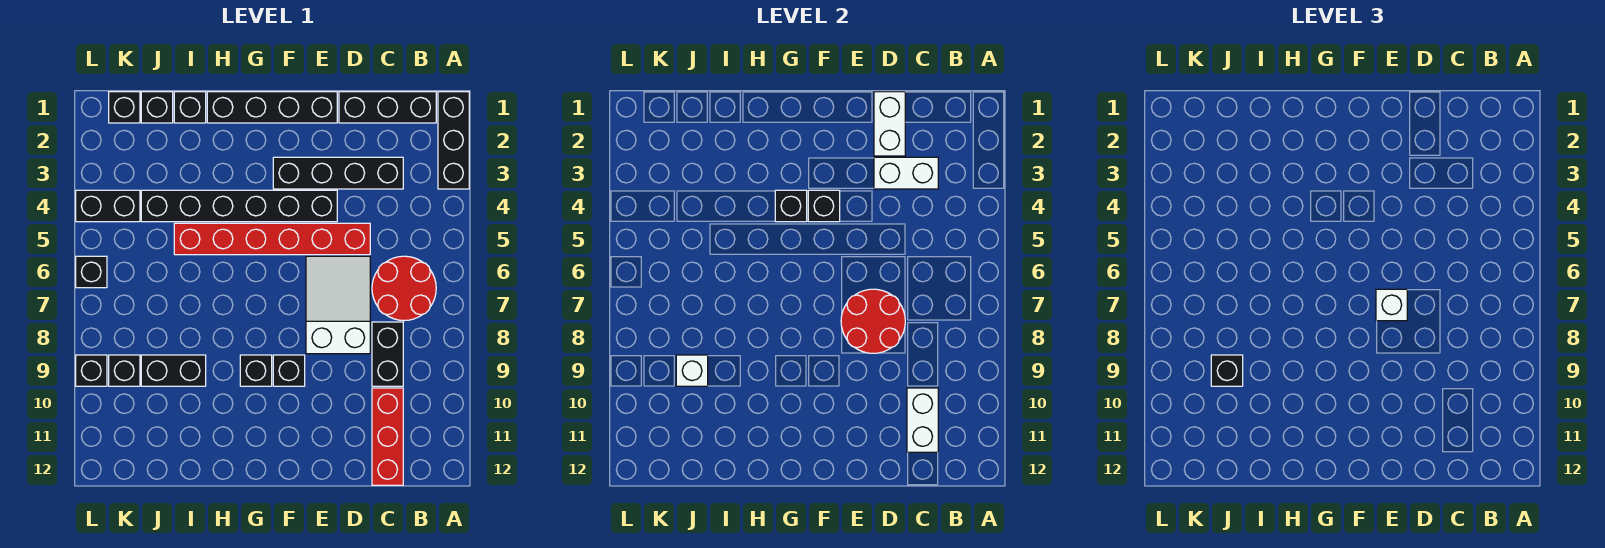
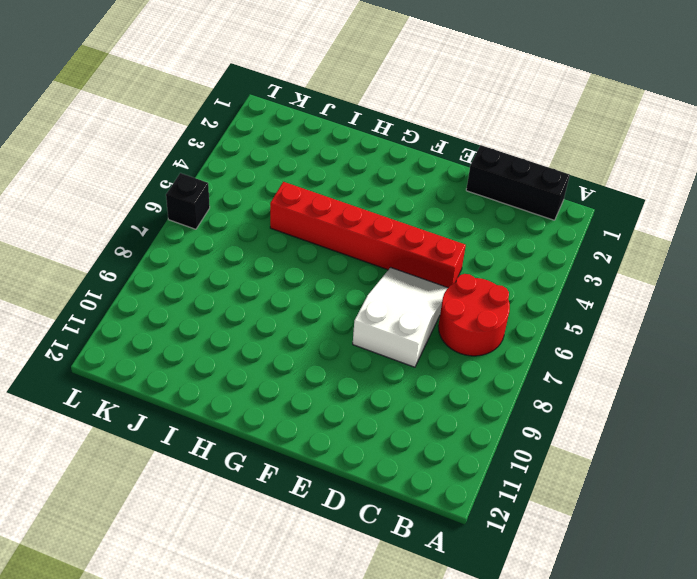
none -> black 1x3 brick [438,92,469,189]
none -> black 1x4 brick [273,157,403,189]
none -> black 1x2 brick [372,322,403,386]

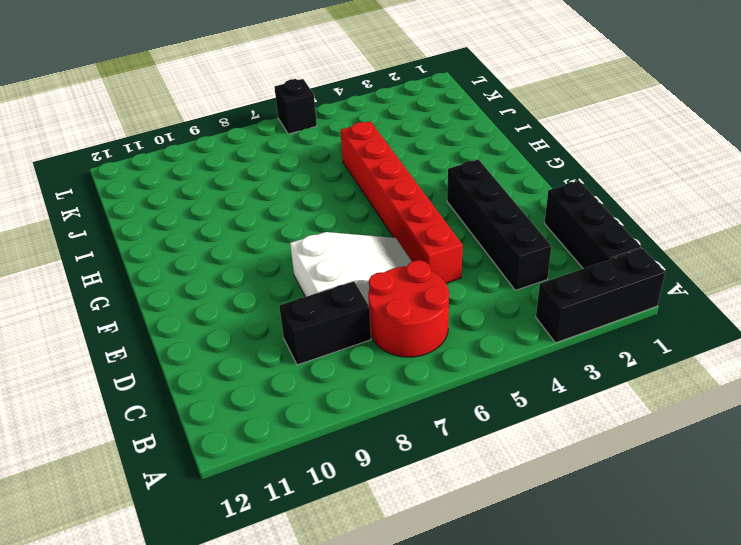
none -> red 1x3 brick [372,388,403,485]
none -> black 1x4 brick [207,92,337,123]
none -> black 1x6 brick [141,190,337,222]

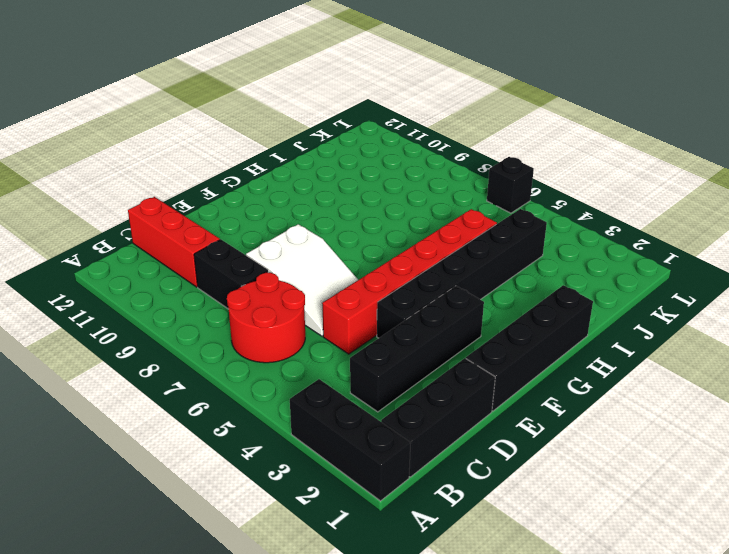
none -> black 1x1 brick [273,355,305,386]
none -> black 1x1 brick [240,355,272,386]
none -> black 1x1 brick [174,92,206,123]

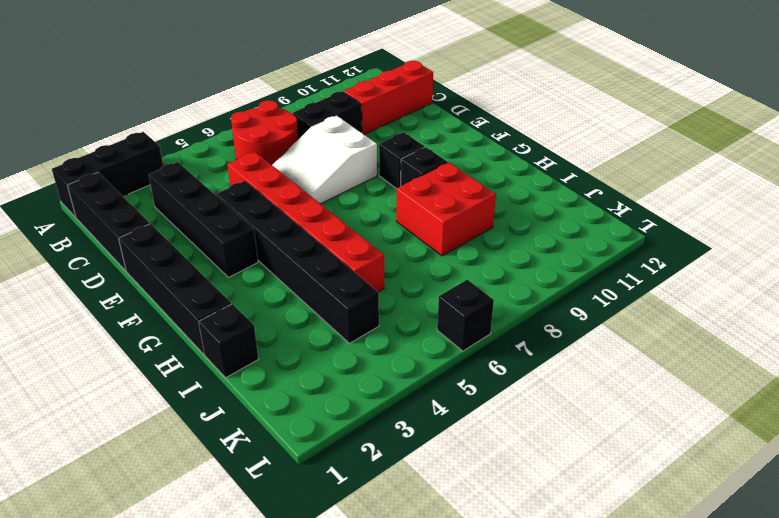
red 2x2 brick [396,162,496,256] -> black 1x2 brick [141,355,206,386]
none -> black 1x1 brick [141,92,173,123]
none -> black 1x1 brick [109,92,140,123]
none -> black 1x2 brick [76,190,140,222]

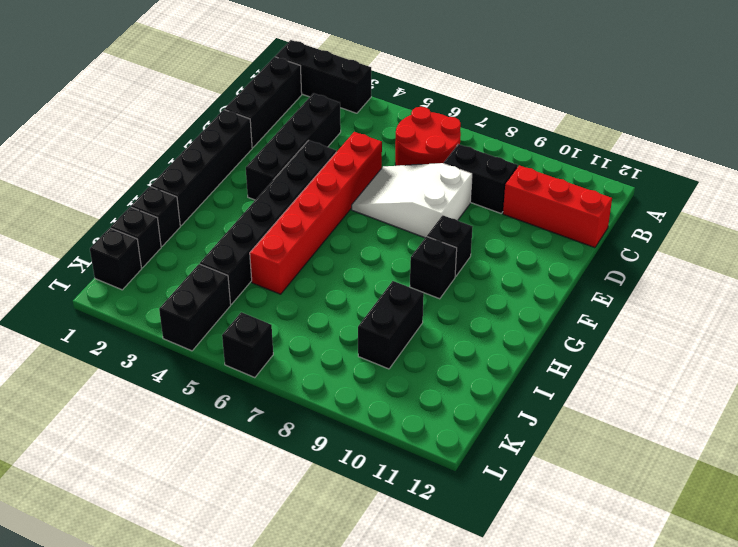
none -> black 1x1 brick [109,355,140,386]
none -> black 1x1 brick [76,355,107,386]
none -> white 1x2 brick [874,157,938,189]

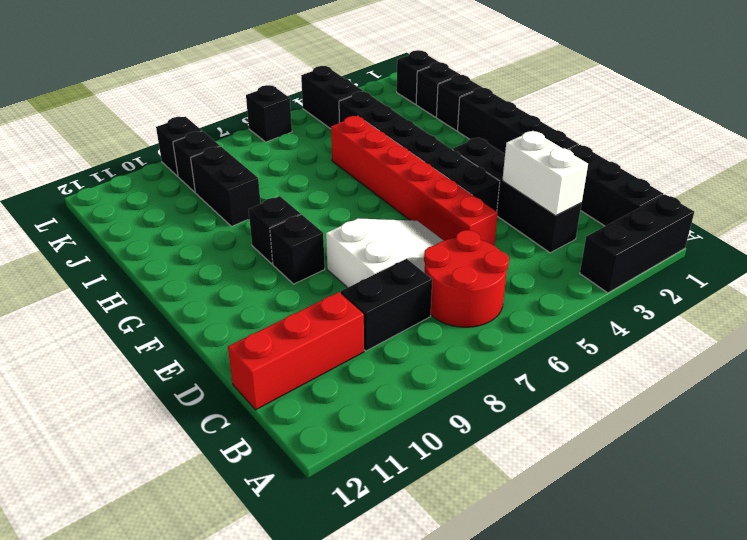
none -> white 1x2 brick [907,388,938,452]
none -> white 1x2 brick [874,92,905,156]
none -> red 2x2 round brick [841,289,905,353]

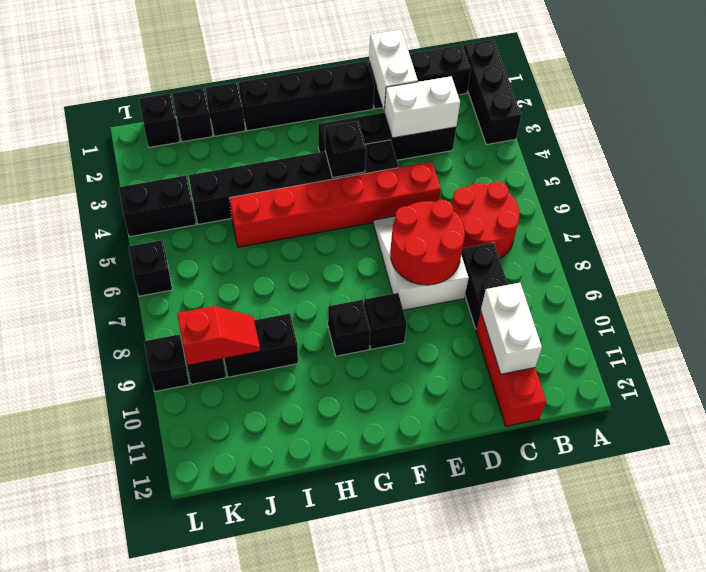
red 1x2 slope [177,306,260,365] -> white 1x1 brick [676,355,708,386]
none -> black 1x1 brick [775,190,807,222]
none -> white 1x1 brick [1376,289,1407,321]
none -> black 1x1 brick [1211,355,1243,386]

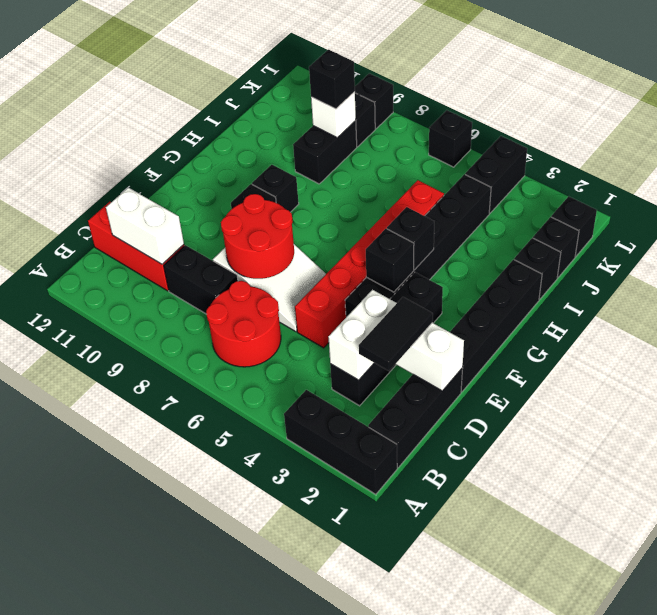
black 1x2 tile [359,297,433,371] -> none
none -> white 1x1 brick [1376,289,1407,321]

